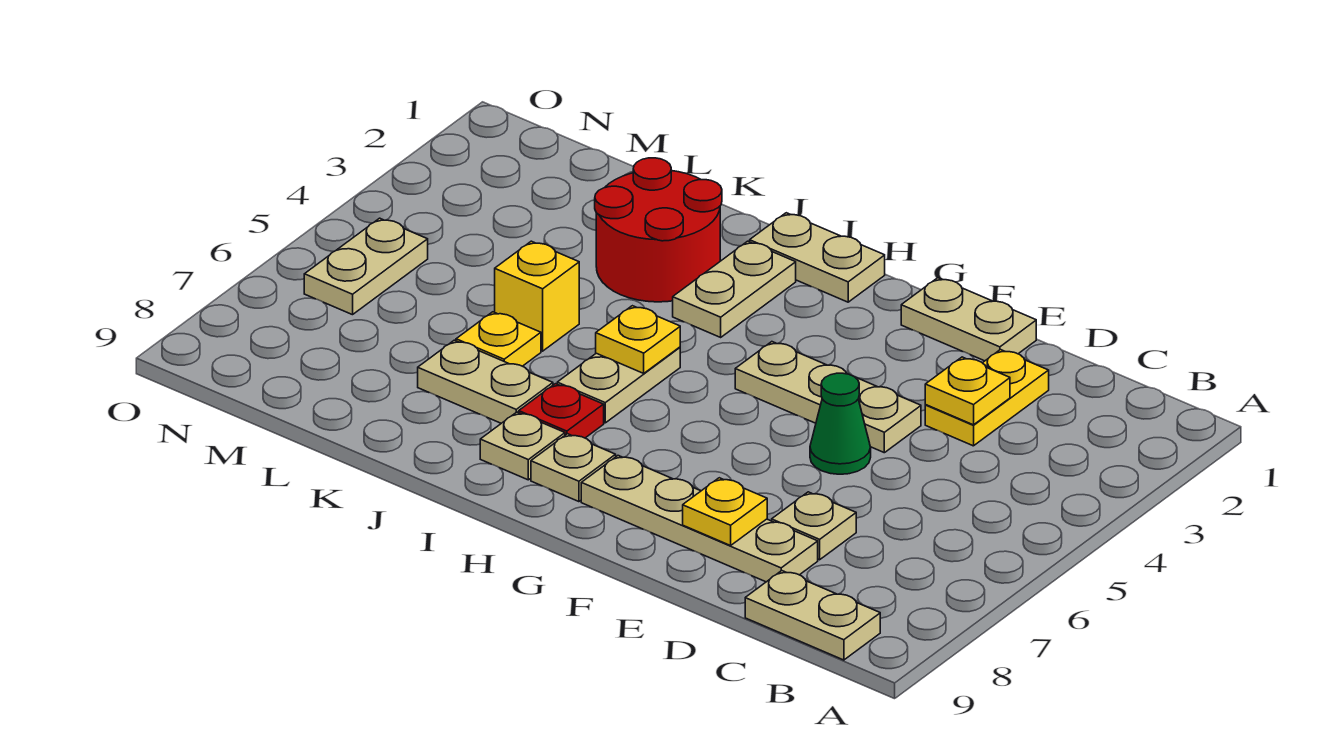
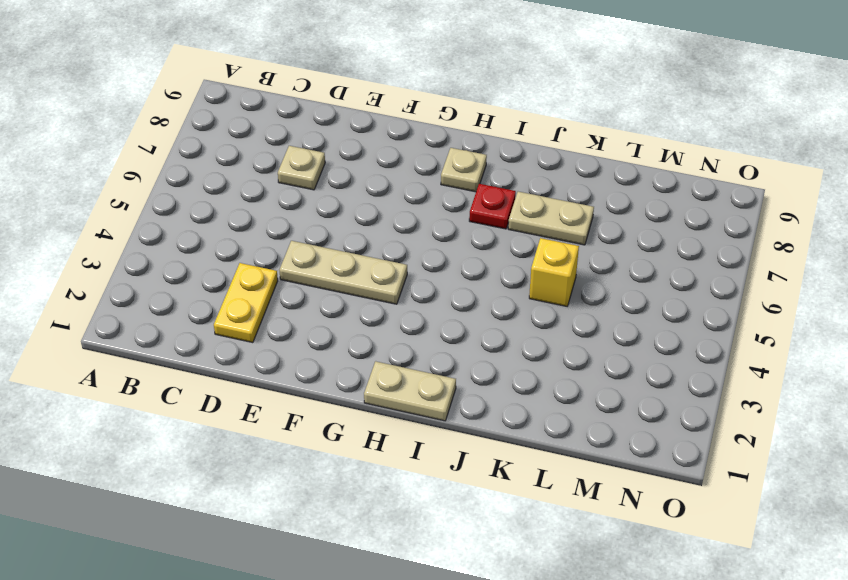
none -> tan 1x2 plate [745,571,880,660]
none -> tan 1x4 plate [581,456,818,582]
none -> tan 1x2 plate [901,278,1036,361]

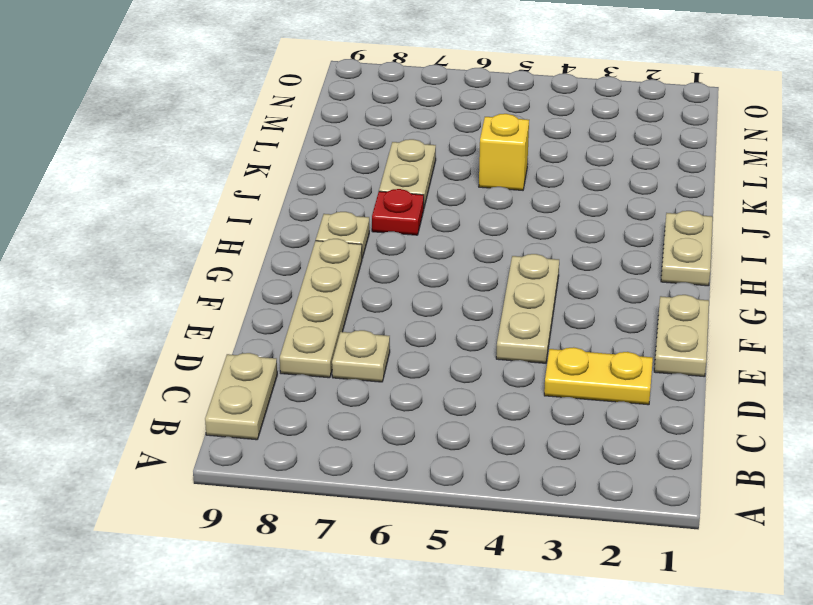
none -> green 1x1 cone [810,373,871,474]
none -> tan 1x2 plate [673,241,796,337]
none -> tan 1x2 plate [557,347,680,423]

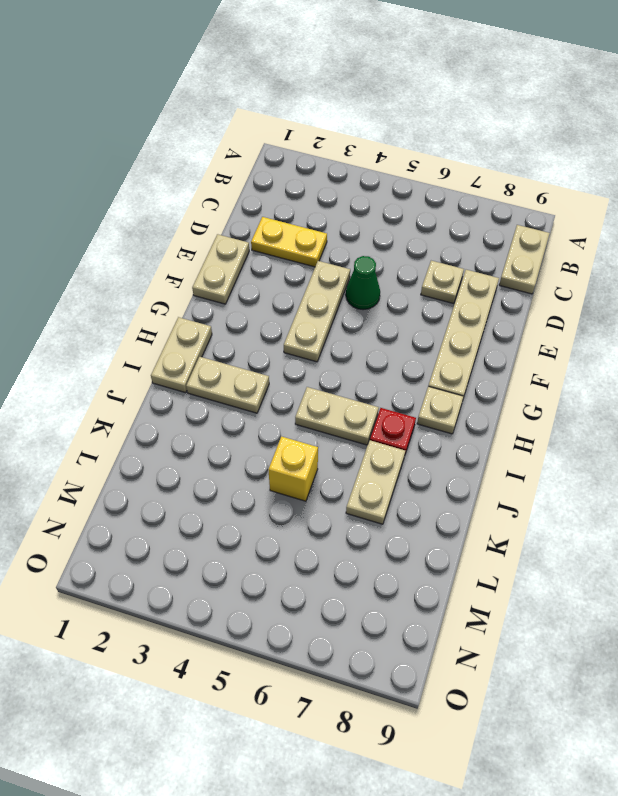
none -> tan 1x1 plate [480,412,565,480]
none -> red 2x2 round brick [595,158,722,302]
none -> yellow 1x1 plate [456,312,541,366]

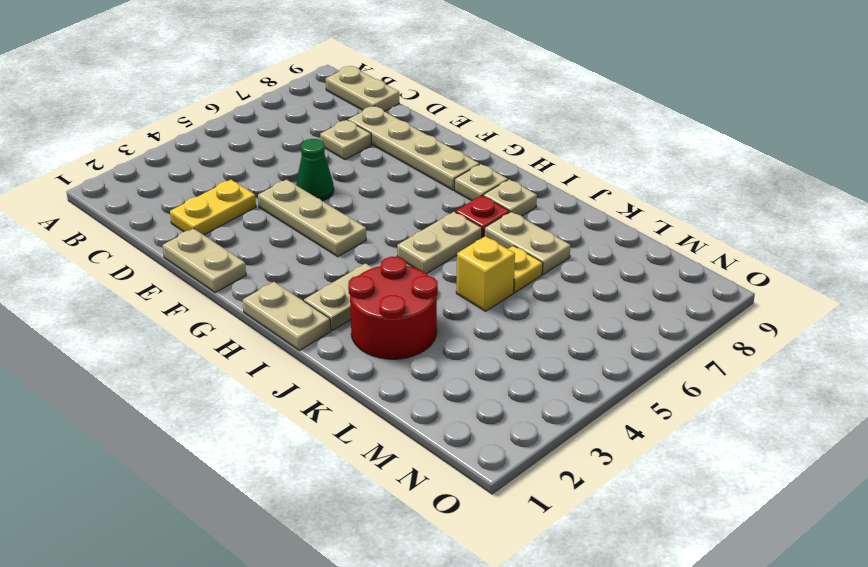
none -> tan 1x2 plate [304,218,428,315]
none -> yellow 1x1 plate [925,357,1010,425]
none -> yellow 1x1 plate [683,478,767,546]

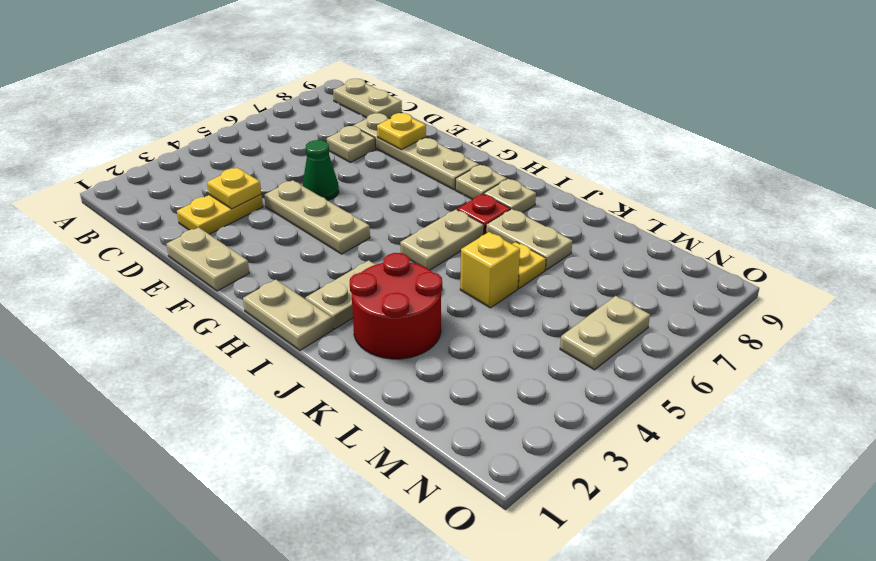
none -> yellow 1x1 plate [596,306,680,373]

